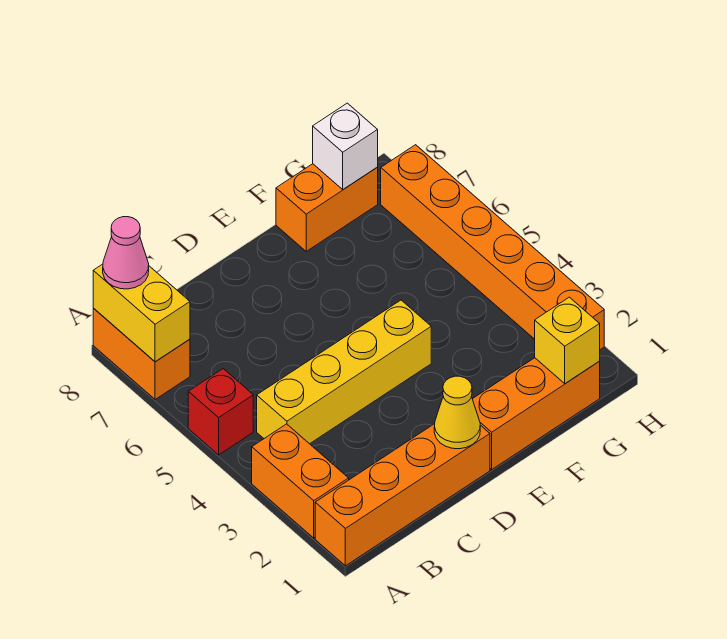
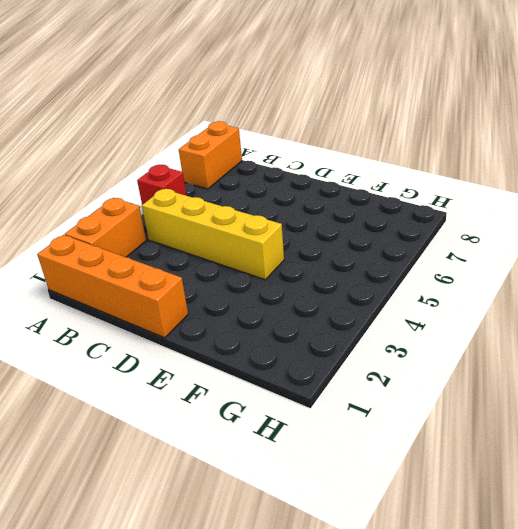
none -> orange 1x3 brick [473,358,600,469]
none -> orange 1x2 brick [276,164,378,251]
none -> orange 1x6 brick [381,145,604,350]

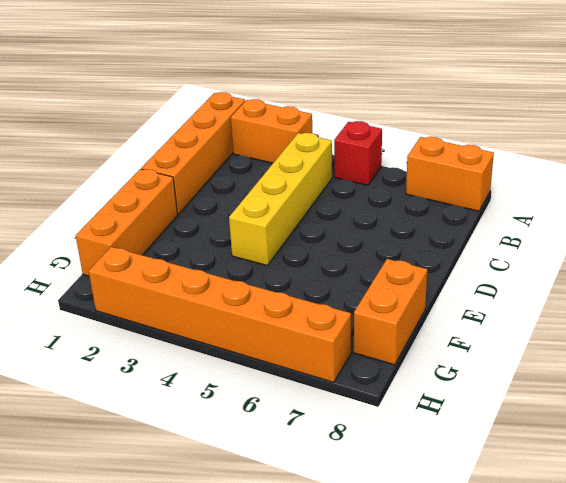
none -> yellow 1x2 brick [93,264,190,362]
none -> yellow 1x1 cone [434,376,480,449]
none -> yellow 1x1 brick [535,297,600,384]

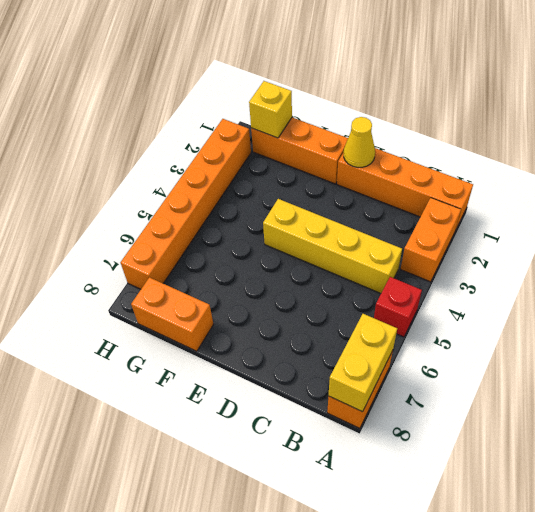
none -> white 1x1 brick [313,103,378,189]
none -> pink 1x1 cone [103,217,149,289]

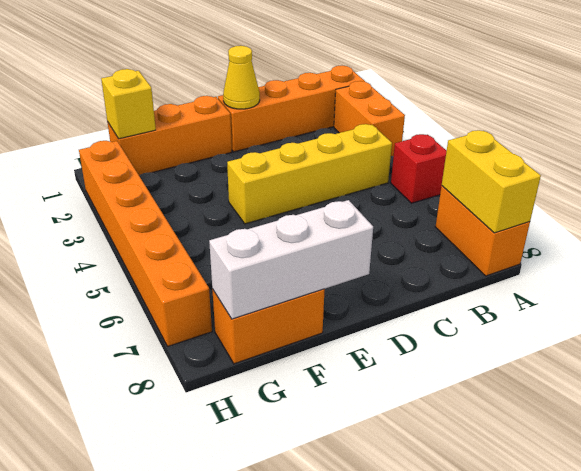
white 1x3 brick [209,200,373,319] -> white 1x1 brick [313,103,378,189]
none -> pink 1x1 cone [103,217,149,289]

